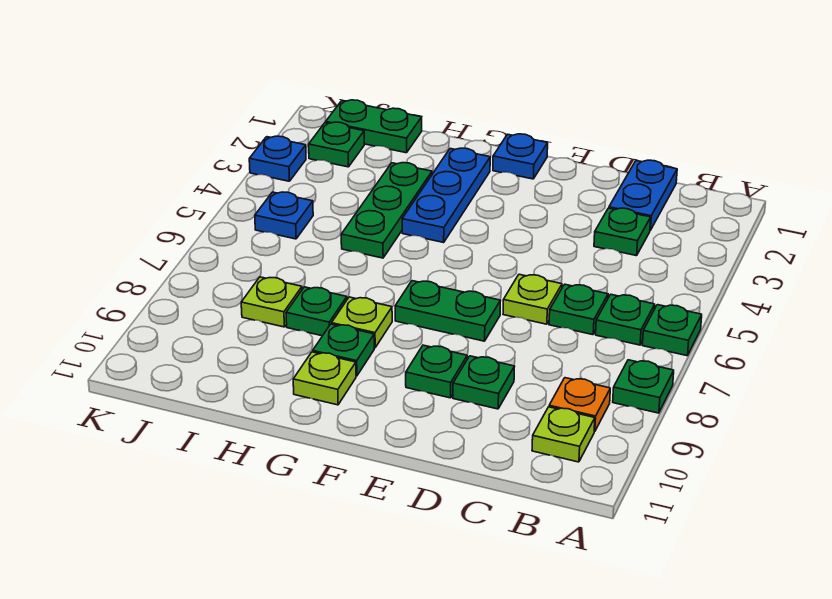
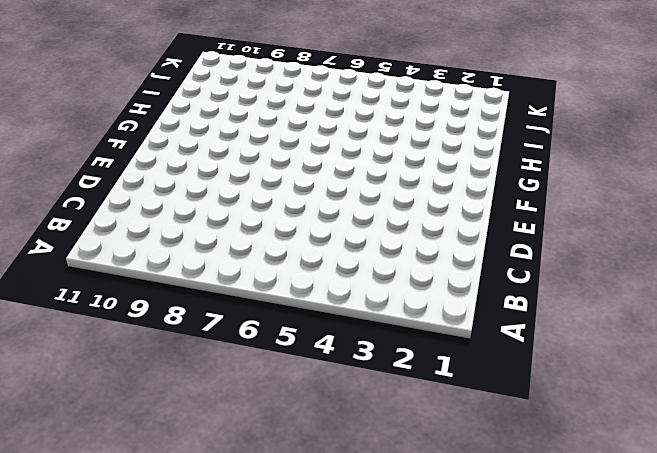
none -> green 1x1 plate [643,305,702,356]
none -> green 1x1 plate [613,360,674,413]
none -> green 1x1 plate [596,294,655,345]

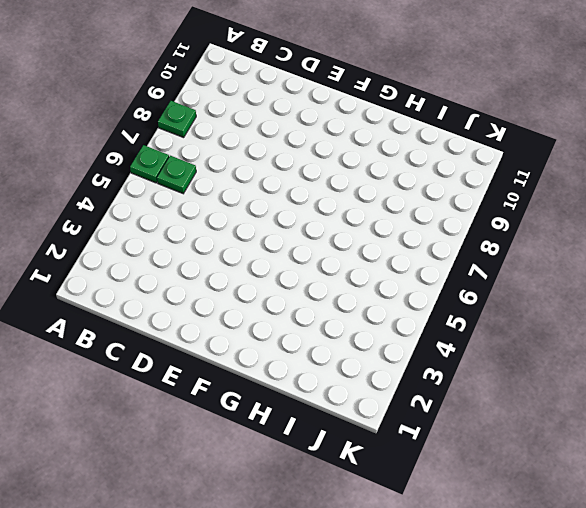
none -> orange 1x1 plate [549,378,610,432]
none -> lime 1x1 plate [532,407,595,462]
none -> blue 1x2 plate [609,160,677,230]

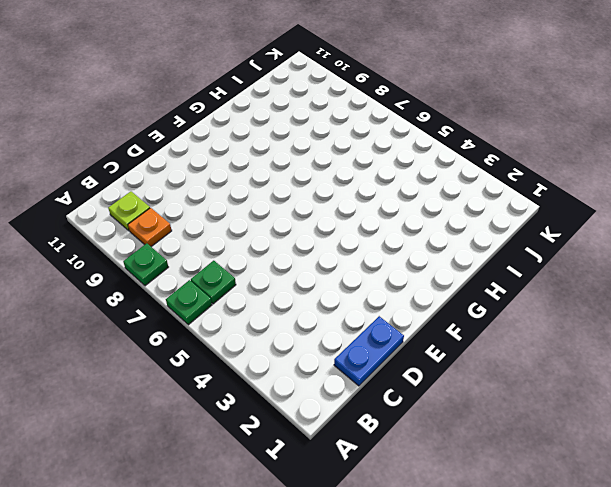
blue 1x2 plate [334,316,404,386] -> blue 1x2 plate turned to [609,160,677,230]
none -> green 1x1 plate [594,208,651,256]
none -> green 1x1 plate [549,284,608,335]
none -> lime 1x1 plate [503,274,562,324]

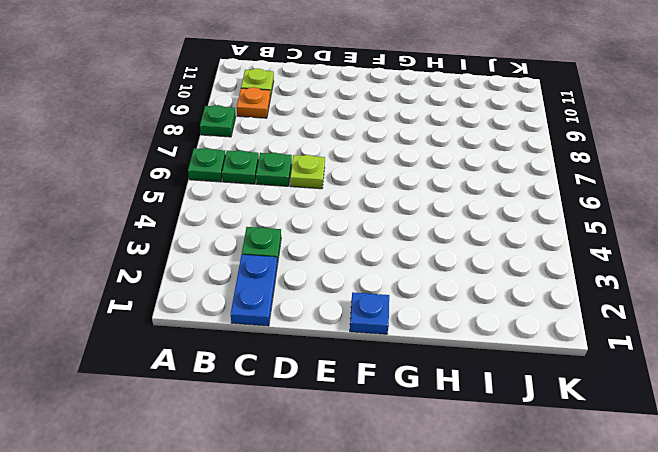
none -> green 1x1 plate [453,356,515,409]
none -> green 1x2 plate [395,281,500,341]
none -> green 1x1 plate [406,345,467,398]

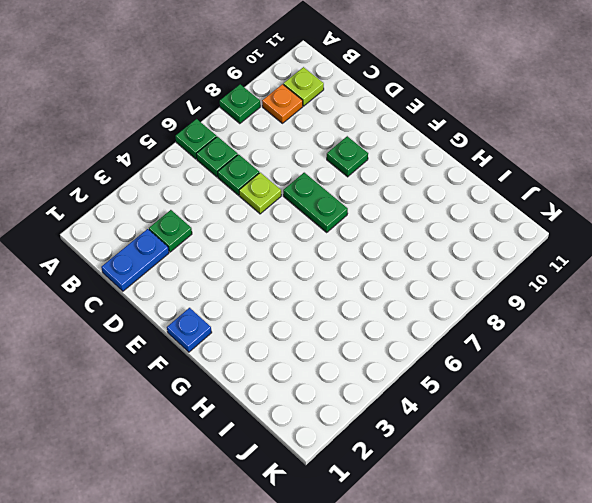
none -> green 1x1 plate [453,356,515,409]
none -> blue 1x3 plate [402,148,490,242]
none -> lime 1x1 plate [332,297,392,348]

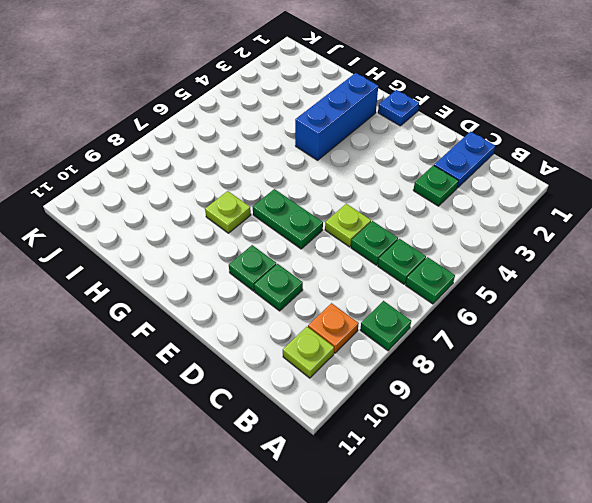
blue 1x3 brick [295,73,378,160] -> blue 1x3 plate [402,148,490,242]
none -> green 1x1 plate [313,324,374,376]
none -> lime 1x1 plate [293,352,356,405]
none -> green 1x3 plate [341,163,432,258]

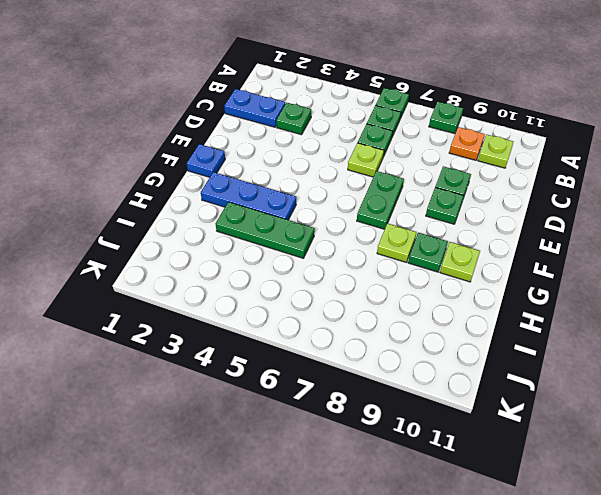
none -> green 1x1 plate [286,287,347,336]
none -> green 1x2 plate [326,100,422,153]
none -> lime 1x1 plate [241,277,302,327]

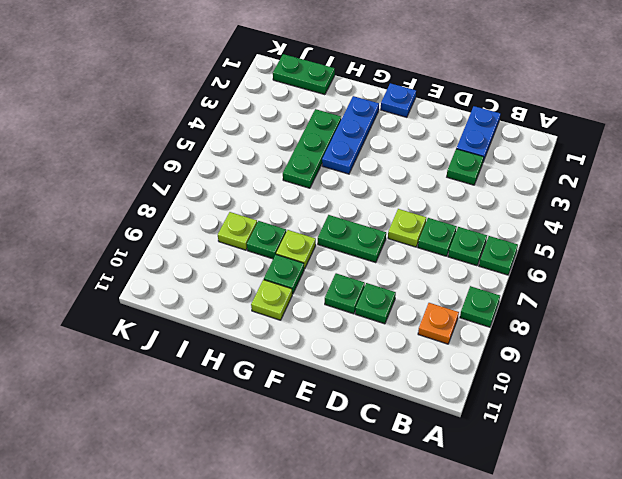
none -> lime 1x1 plate [532,407,595,462]
none -> green 1x1 plate [309,122,364,167]
none -> blue 1x1 plate [255,192,313,239]

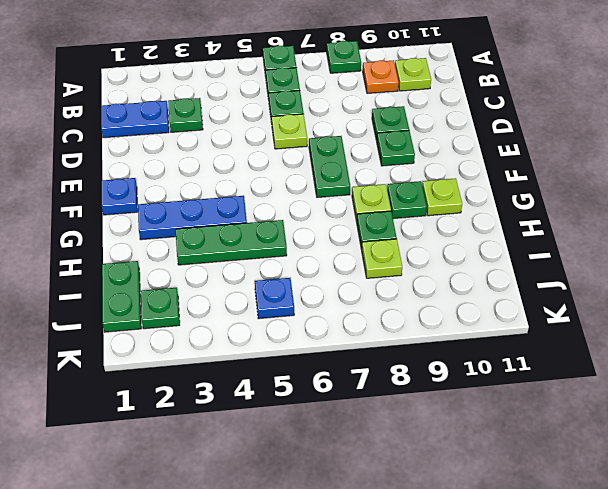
none -> blue 1x1 plate [249,136,306,181]

